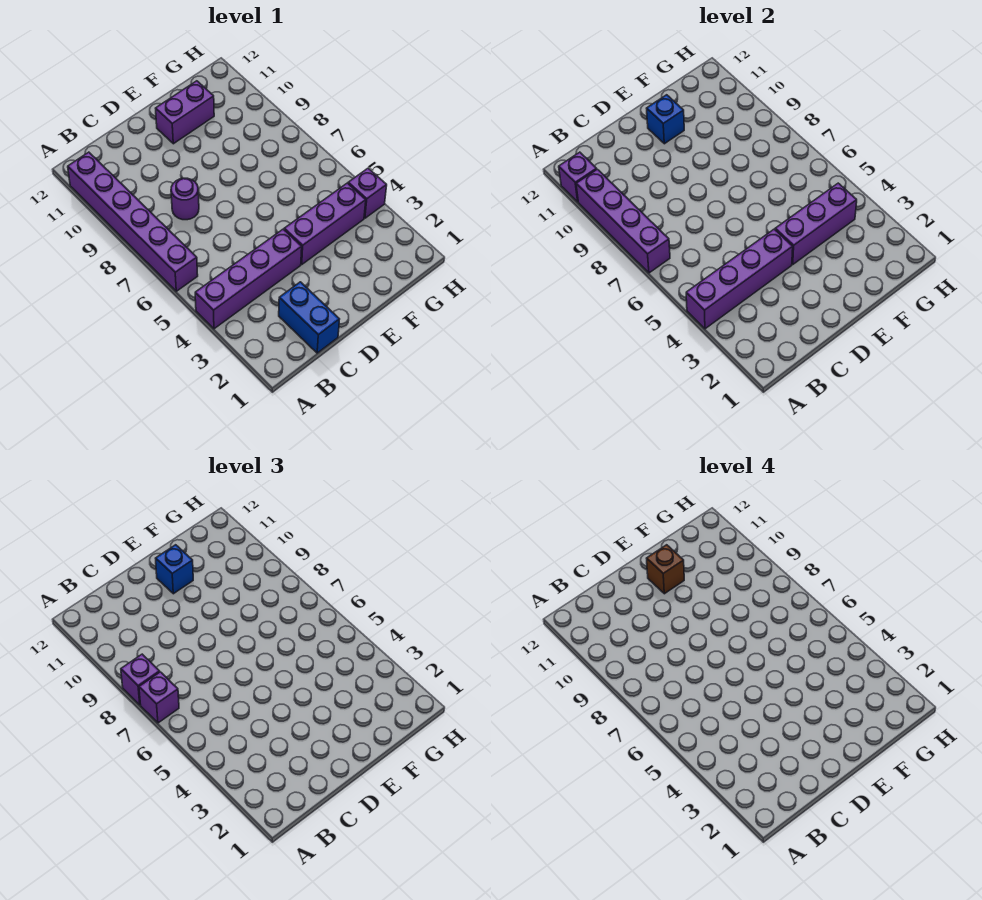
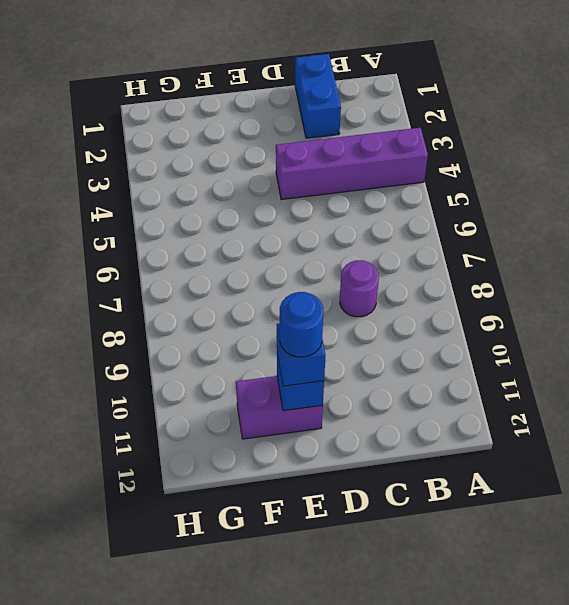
blue 1x1 round brick [280,292,323,357] -> brown 1x1 brick [647,545,684,594]
none -> purple 1x6 brick [68,152,198,291]
none -> purple 1x3 brick [284,183,366,265]
none -> purple 1x1 brick [348,168,387,218]

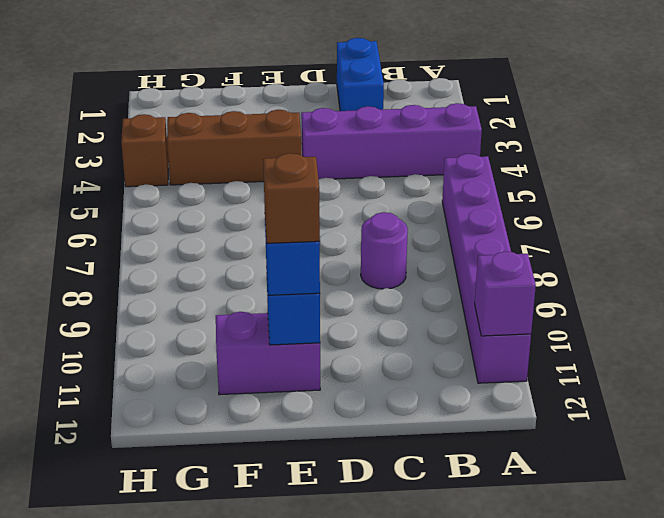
brown 1x3 brick [167,110,302,185] -> purple 1x3 brick [284,183,366,265]
brown 1x1 brick [121,114,169,187] -> purple 1x1 brick [348,168,387,218]
none -> purple 1x4 brick [686,229,793,329]
none -> purple 1x4 brick [576,169,670,273]
none -> purple 1x3 brick [775,183,857,265]

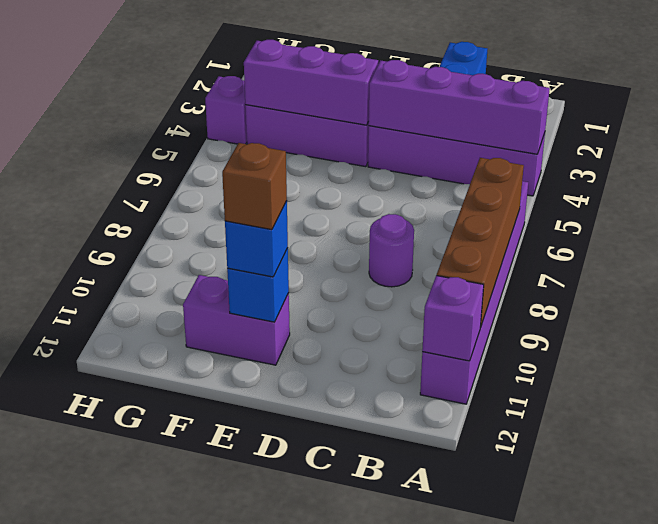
brown 1x4 brick [437,158,524,327] -> purple 1x4 brick [576,169,670,273]
none -> purple 1x1 brick [139,672,179,723]
none -> purple 1x1 brick [121,654,160,705]

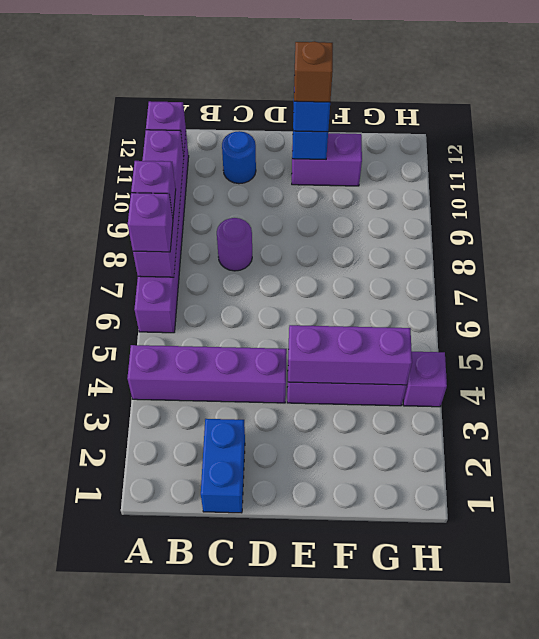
blue 1x1 round brick [222,131,256,184] -> none
none -> purple 1x4 brick [686,229,793,329]

